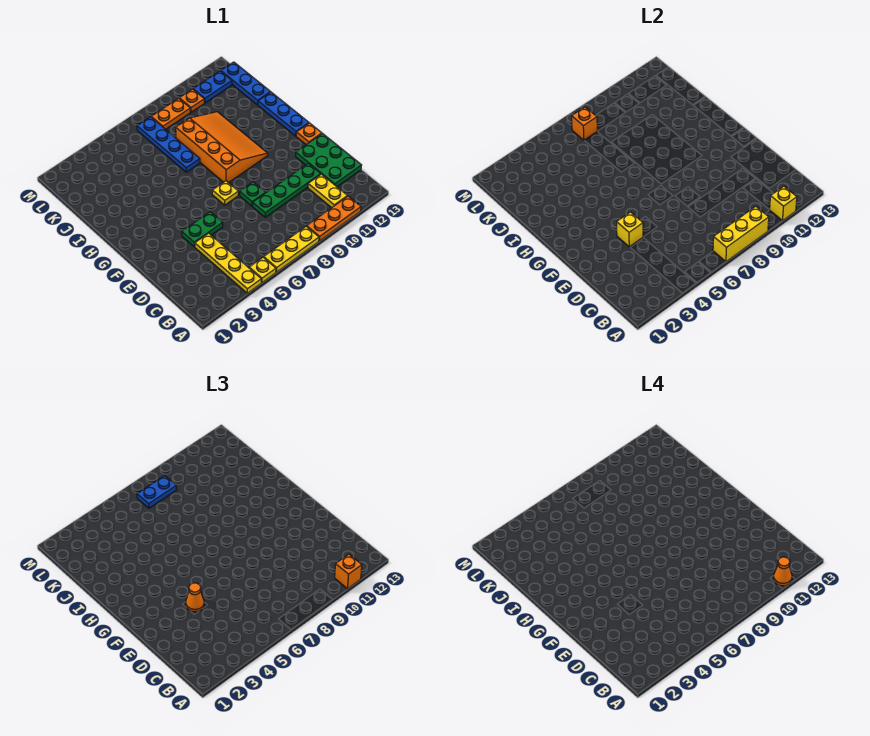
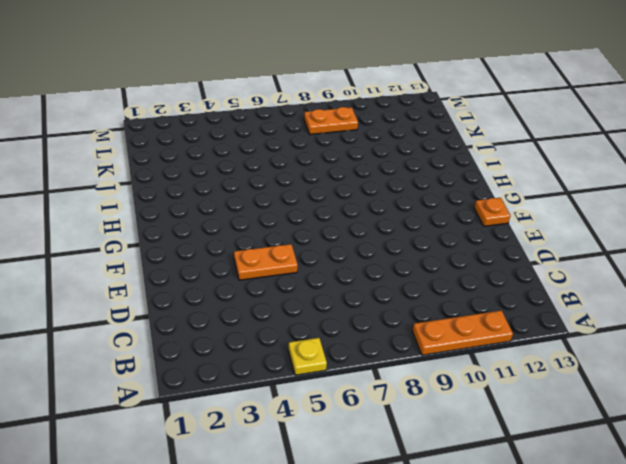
orange 1x2 plate [234,244,298,280] -> green 1x2 plate [182,212,223,247]
none -> yellow 1x4 plate [195,233,261,293]
none -> yellow 1x3 plate [264,226,319,272]
none -> yellow 1x2 plate [308,174,347,208]

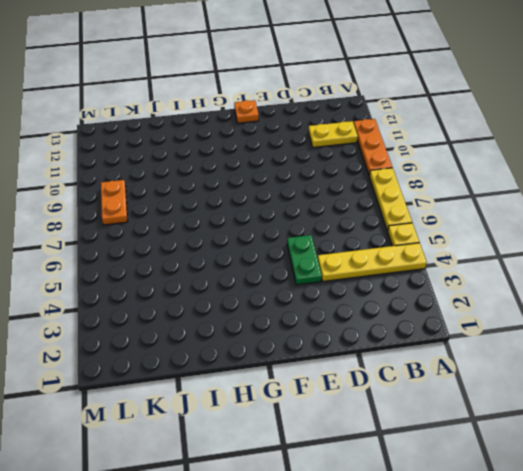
none -> green 2x3 plate [296,134,362,187]
none -> green 1x4 plate [253,164,321,217]
none -> green 1x1 plate [240,182,266,206]

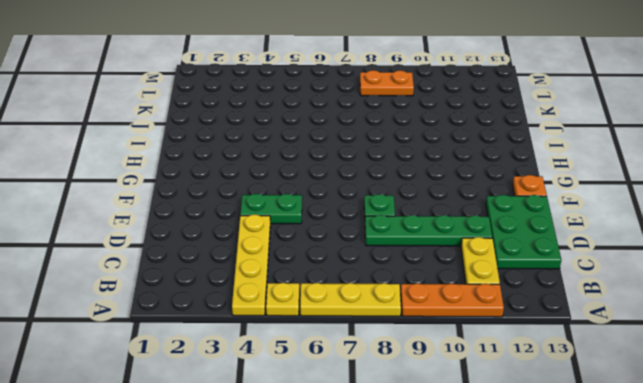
none -> yellow 1x1 plate [212,181,238,205]
none -> orange 3x4 slope [176,112,268,183]
none -> blue 1x3 plate [258,92,309,136]

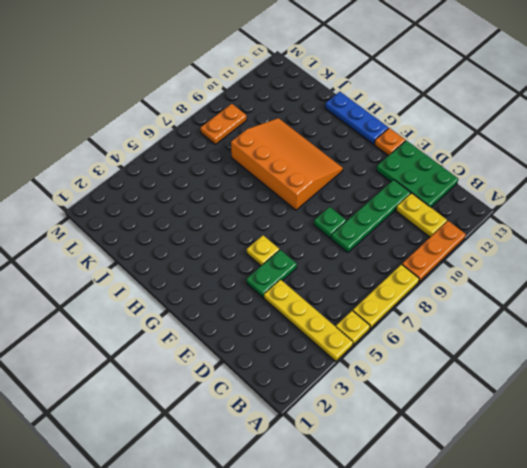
yellow 1x1 plate [247,235,279,266] -> yellow 1x1 plate moved to [212,181,238,205]
none -> blue 1x4 plate [137,117,200,172]
none -> blue 1x3 plate [221,62,270,105]
none -> orange 1x1 plate [179,89,204,112]

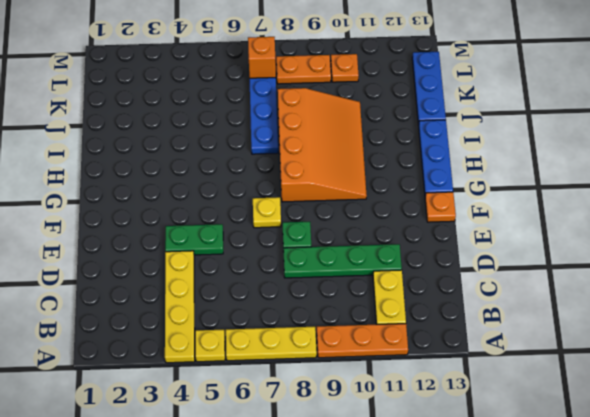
none -> green 2x3 plate [296,134,362,187]
none -> blue 1x2 plate [193,71,232,103]
none -> yellow 1x3 brick [713,206,769,262]

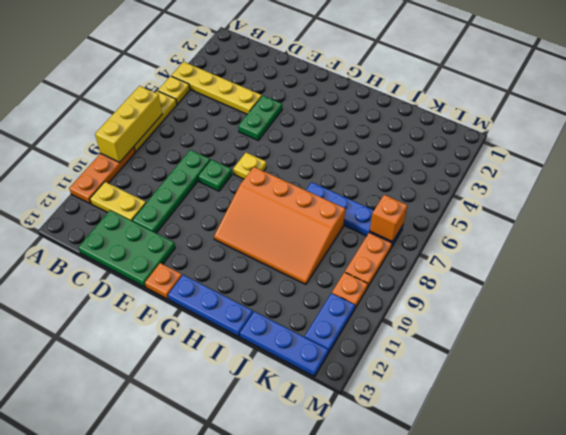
none -> yellow 1x1 brick [770,186,797,221]
none -> yellow 1x1 brick [617,212,643,247]
none -> orange 1x1 brick [335,554,362,589]

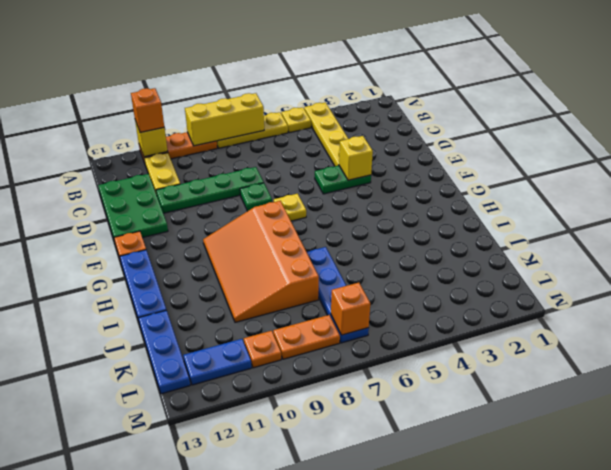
none -> orange 1x1 cone [186,583,204,612]
none -> blue 1x2 plate [137,476,176,508]
none -> orange 1x1 cone [774,557,792,586]

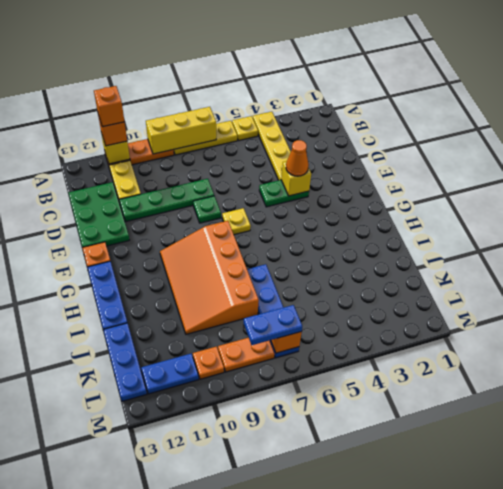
orange 1x1 brick [94,86,124,127] -> orange 1x1 cone [774,557,792,586]

